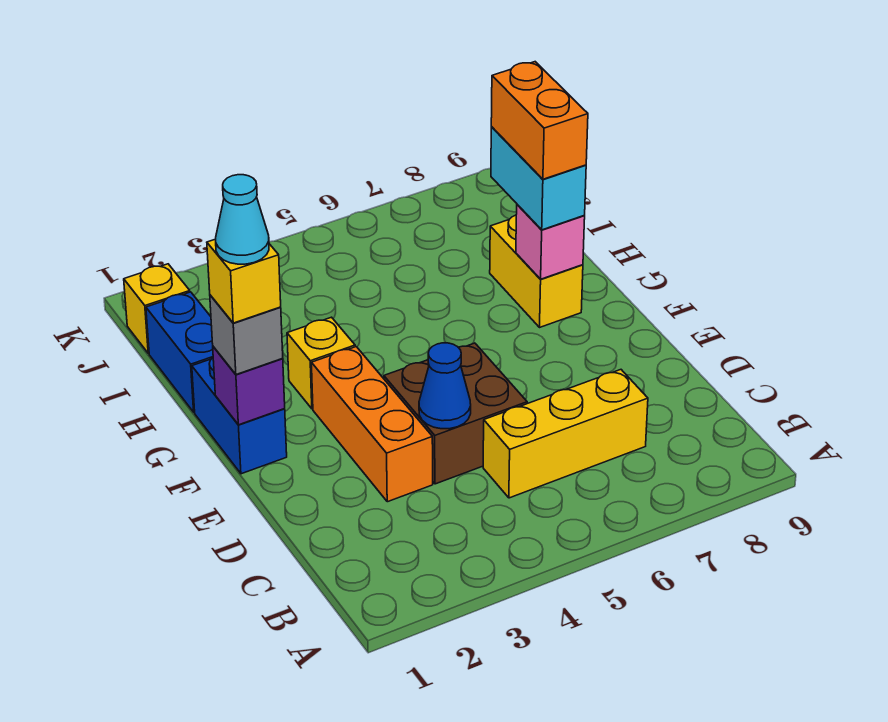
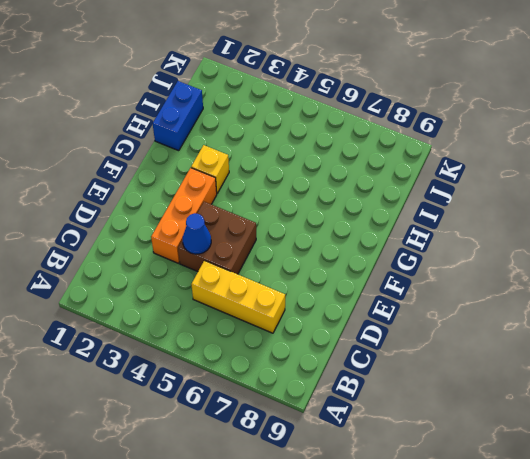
none -> blue 1x2 brick [192,358,287,474]
none -> yellow 1x2 brick [490,215,583,327]
none -> yellow 1x1 brick [124,264,190,353]

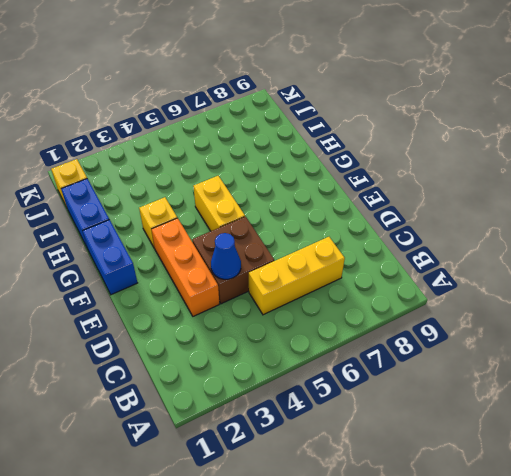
yellow 1x2 brick [193,176,245,231] -> yellow 1x2 brick moved to [490,215,583,327]
none -> purple 1x1 brick [213,347,285,425]
none -> pink 1x1 brick [516,205,585,279]
none -> grey 1x1 brick [210,295,283,375]

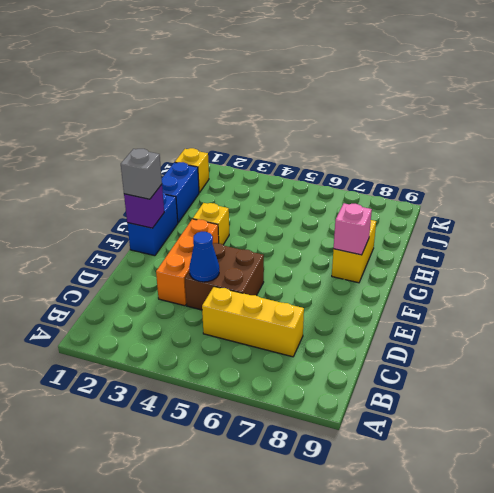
none -> cyan 1x2 brick [491,127,586,230]
none -> yellow 1x1 brick [207,239,281,323]
none -> orange 1x2 brick [491,62,588,179]

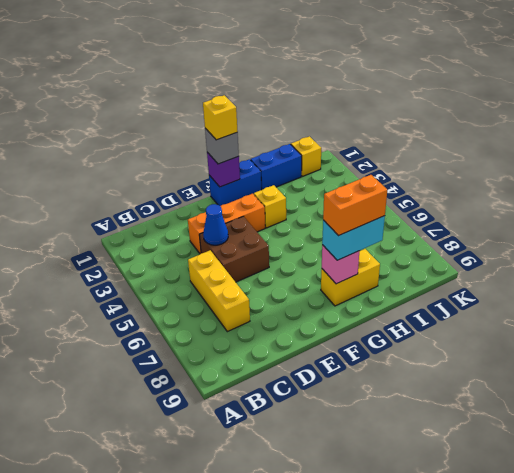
none -> cyan 1x1 cone [216,175,269,264]

